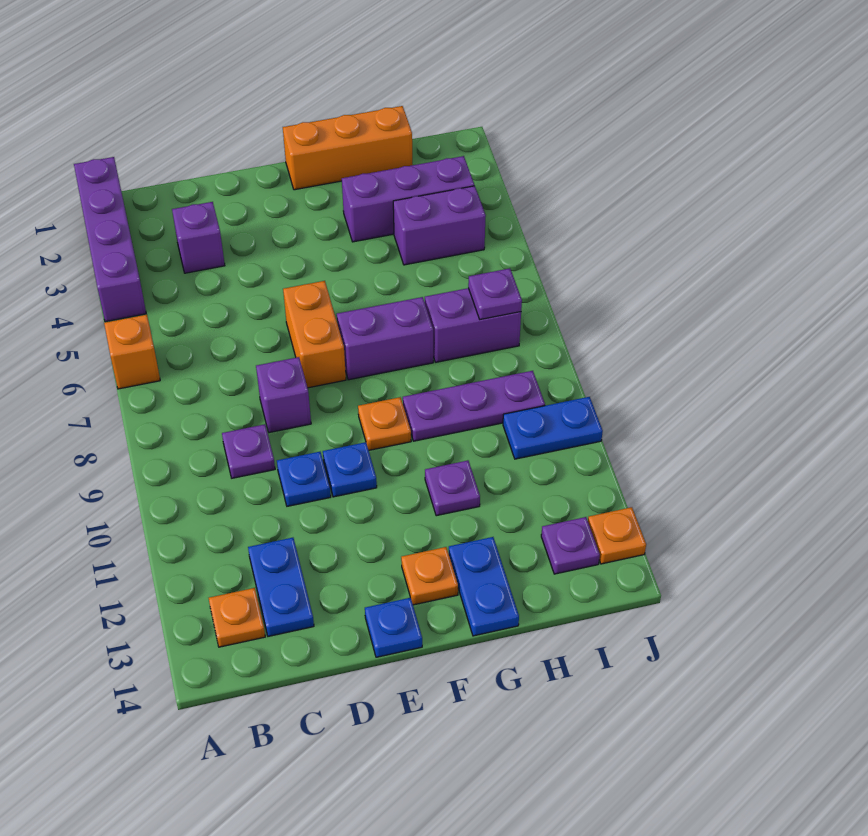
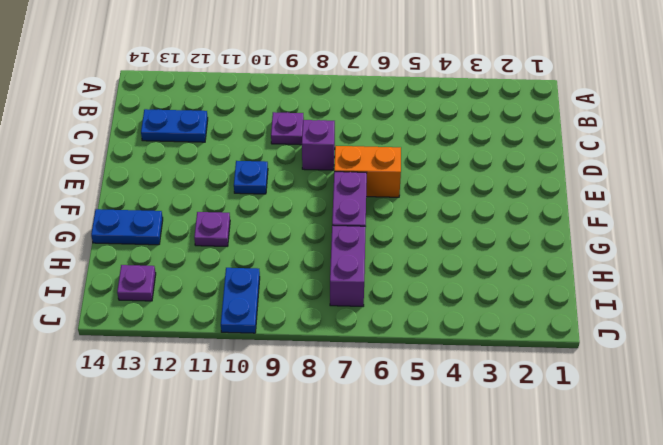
none -> purple 1x4 brick [74,157,146,322]
none -> orange 1x1 brick [104,315,160,389]
none -> orange 1x1 plate [209,588,265,647]

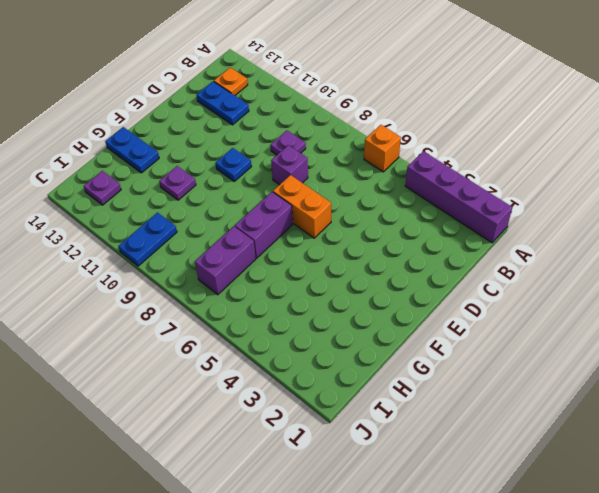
none -> purple 1x1 brick [172,202,225,273]
none -> blue 1x1 plate [277,452,331,506]
none -> blue 1x1 plate [365,598,422,657]

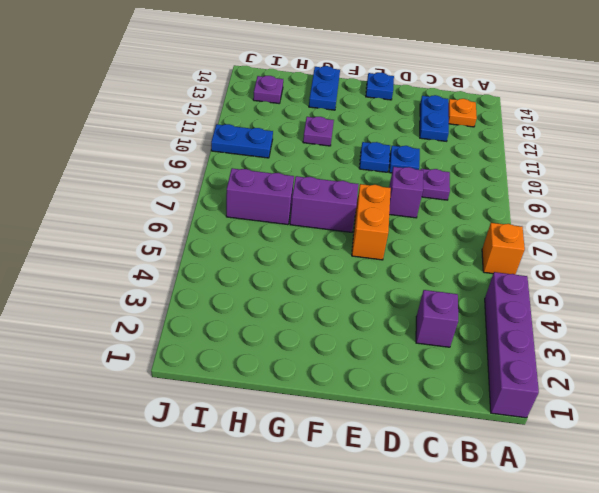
none -> orange 1x3 brick [283,106,413,190]
none -> orange 1x1 plate [358,397,411,450]
none -> orange 1x1 plate [401,547,458,605]

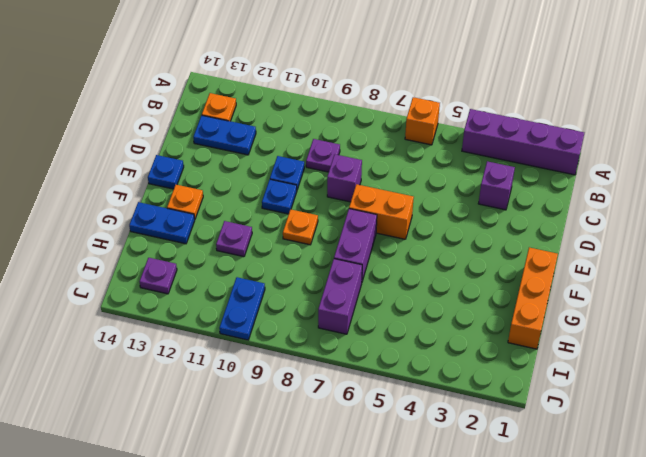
none -> purple 1x3 brick [342,156,474,242]
none -> purple 1x3 plate [403,371,545,441]
none -> purple 1x2 brick [393,186,486,265]

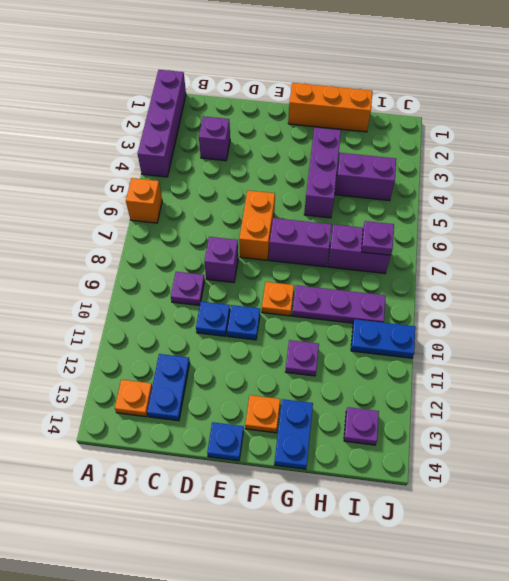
purple 1x3 brick [304,128,341,218] -> purple 1x3 brick turned to [342,156,474,242]
none -> orange 1x1 plate [588,507,646,564]

